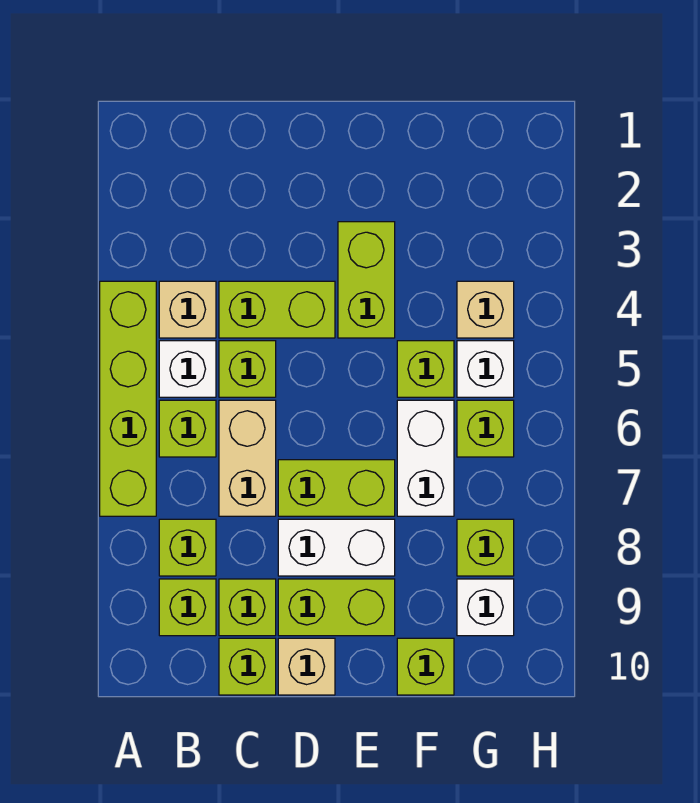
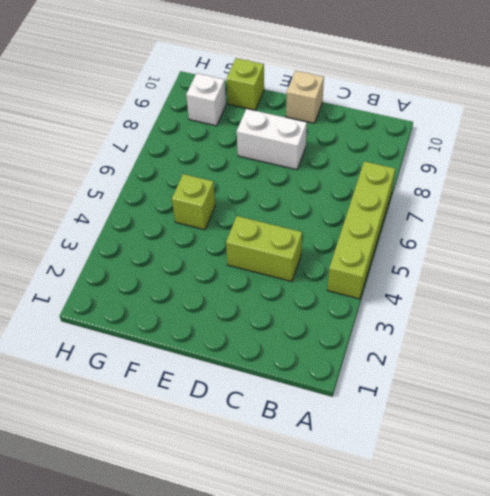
none -> tan 1x1 brick [159,281,216,338]
none -> white 1x1 brick [159,341,216,397]
none -> lime 1x1 brick [159,400,216,457]

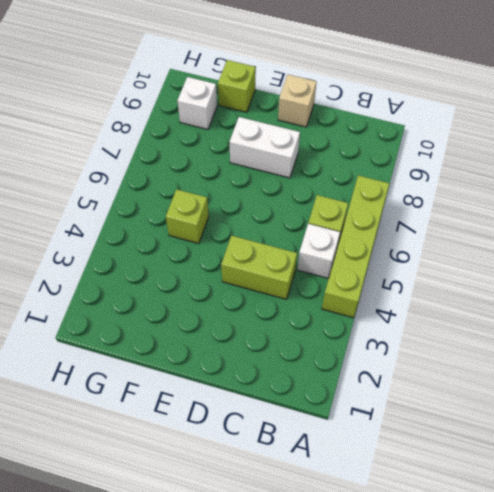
none -> tan 1x1 brick [159,281,216,338]
none -> lime 1x1 brick [159,519,216,576]
none -> lime 1x1 brick [159,579,216,636]

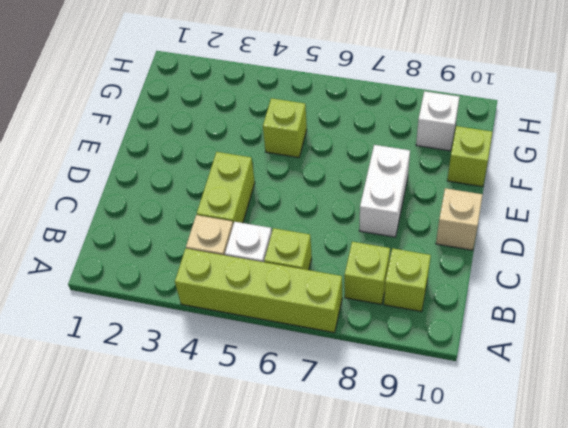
none -> lime 1x1 brick [219,341,276,397]
none -> tan 1x2 brick [219,400,276,516]
none -> lime 1x1 brick [219,579,276,636]

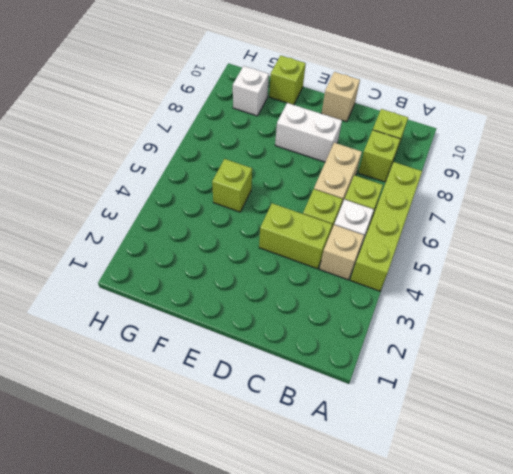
none -> lime 1x1 brick [219,579,276,636]
none -> lime 1x1 brick [219,638,276,695]
none -> lime 1x2 brick [278,460,395,516]

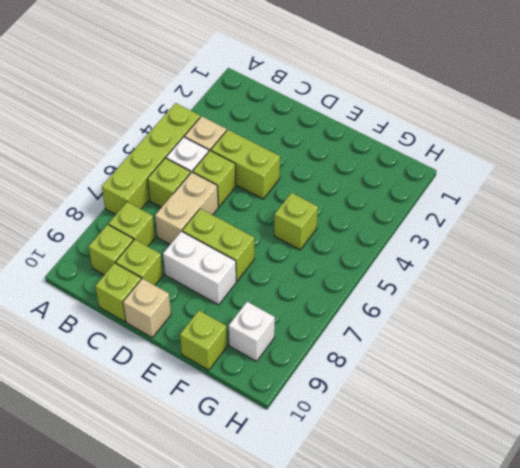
none -> lime 1x2 brick [278,579,395,636]
none -> lime 1x2 brick [338,222,395,338]
none -> white 1x2 brick [397,400,454,516]

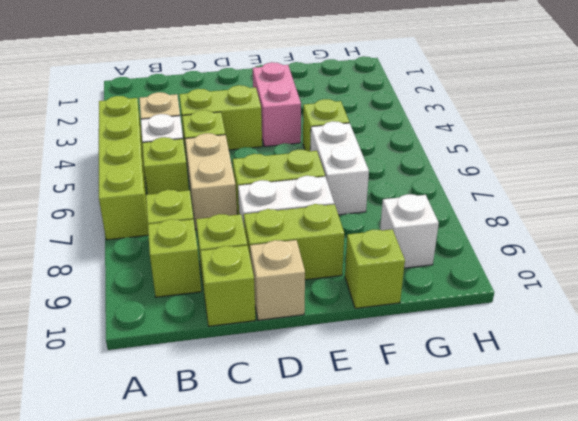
pink 1x2 brick [253,62,301,147] -> lime 1x2 brick [338,222,395,338]
none -> tan 1x1 brick [457,281,514,338]
none -> white 1x1 brick [457,341,514,397]
none -> lime 1x1 brick [457,400,514,457]

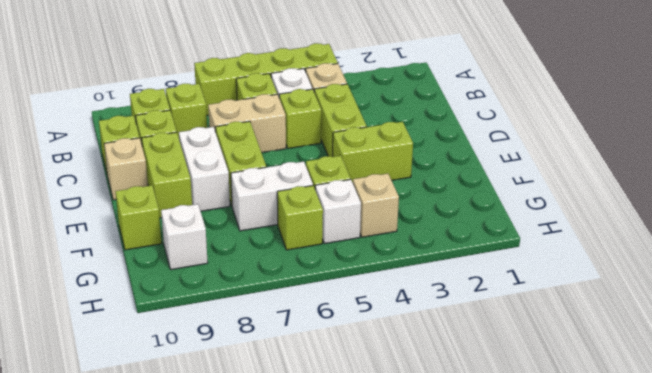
none -> lime 1x1 brick [457,519,514,576]

